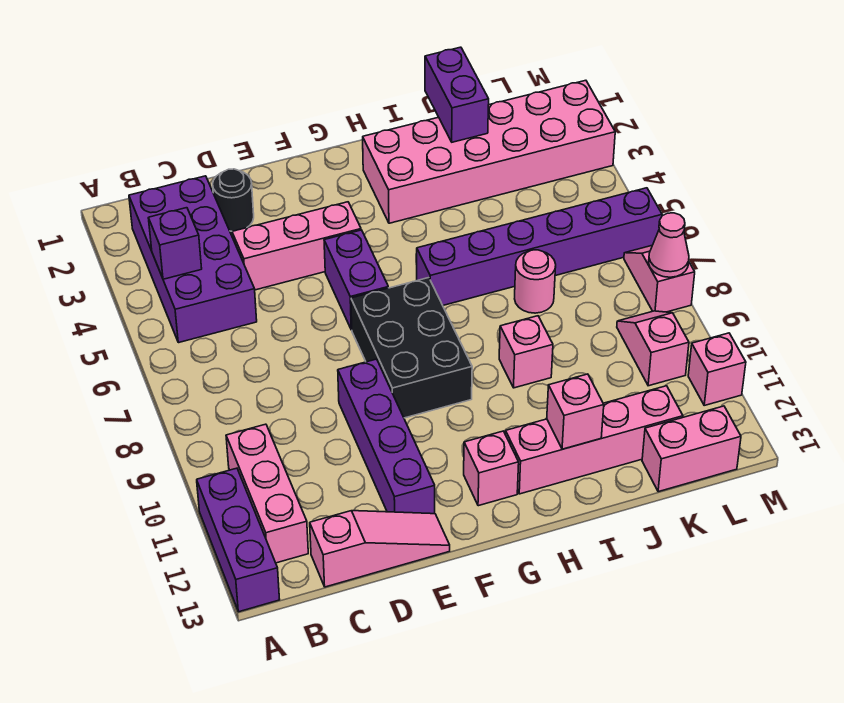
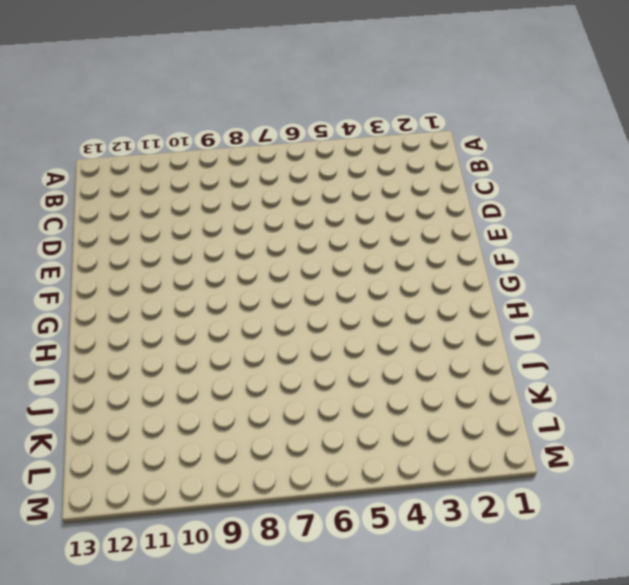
none -> purple 1x3 brick [197,468,280,612]
none -> purple 2x4 brick [129,176,257,343]
none -> pink 1x3 brick [226,424,308,563]

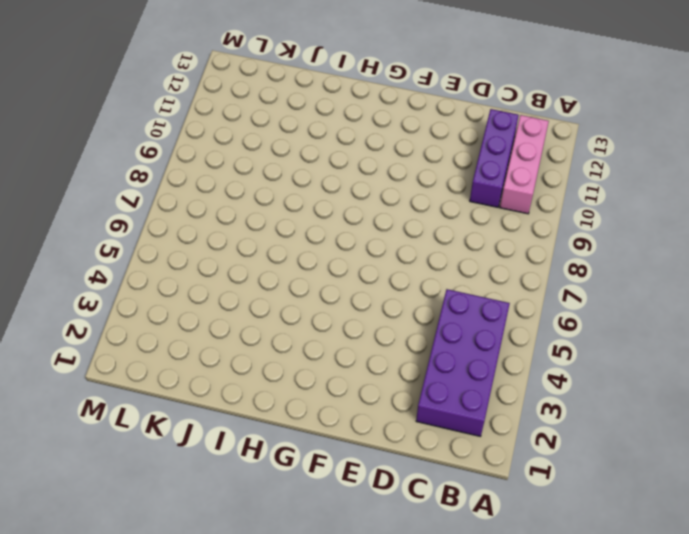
purple 1x3 brick [470,109,519,207] -> purple 1x3 brick moved to [197,468,280,612]
none -> pink 1x3 slope [310,511,450,587]
none -> black 1x1 round brick [213,169,254,231]
none -> pink 1x3 brick [232,202,361,290]

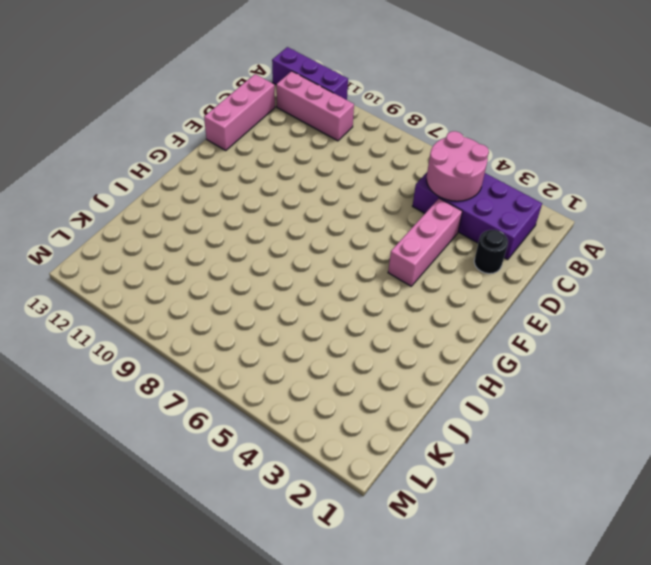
pink 2x2 round brick [427,131,489,201] -> purple 1x1 brick [148,208,202,279]
pink 1x3 brick [204,74,275,150] -> pink 1x3 slope [310,511,450,587]
none -> purple 1x4 brick [338,359,435,514]
none -> purple 1x2 brick [324,230,388,330]
none -> black 2x3 brick [351,278,472,418]

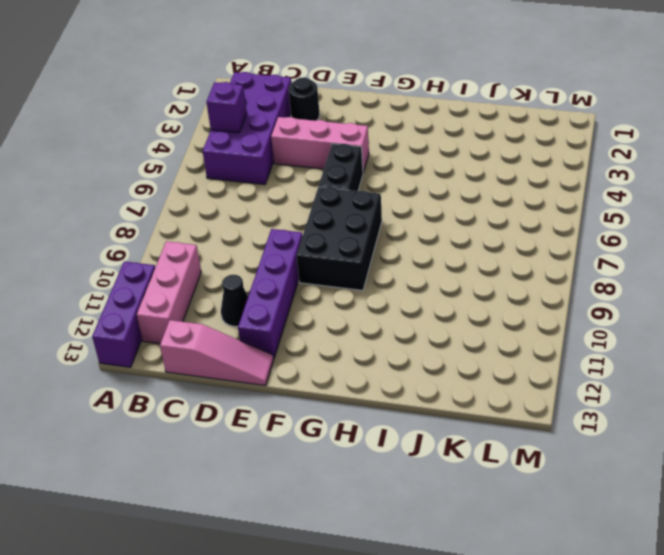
black 1x1 cone [221,275,248,326] -> none
black 1x2 brick [319,144,363,191] -> purple 1x2 brick [324,230,388,330]
none -> pink 1x1 brick [464,431,519,506]
none -> pink 2x6 brick [363,80,615,223]
none -> purple 1x6 brick [417,188,662,305]

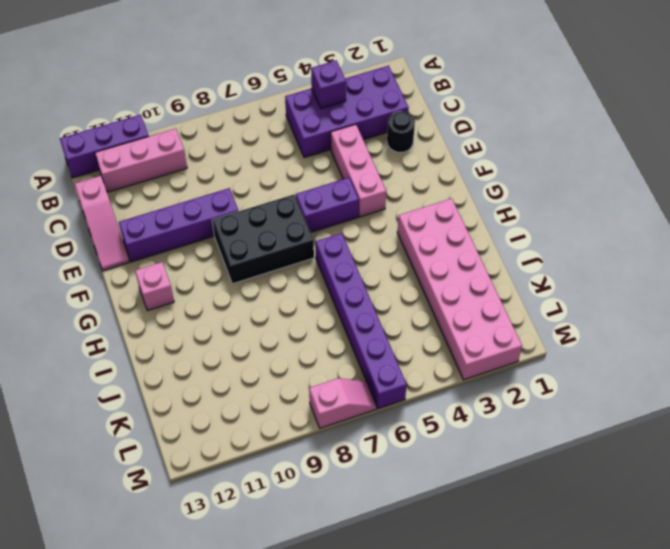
none -> pink 1x4 brick [505,386,683,494]
none -> pink 1x1 brick [499,316,553,388]
none -> pink 1x1 round brick [515,250,556,313]

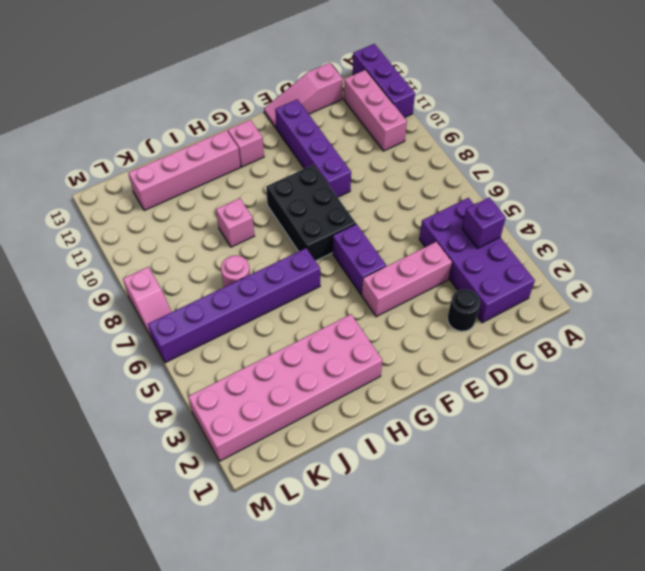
none -> pink 1x2 brick [642,406,741,492]
none -> pink 1x2 slope [617,311,689,386]
none -> pink 1x1 brick [688,333,746,405]

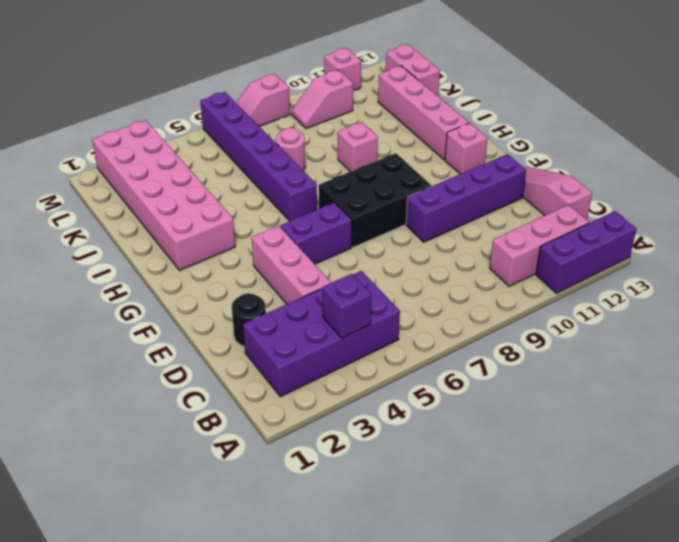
none -> pink 1x1 brick [547,374,604,449]
none -> purple 1x2 brick [425,47,489,142]
none -> pink 1x1 cone [649,213,689,277]

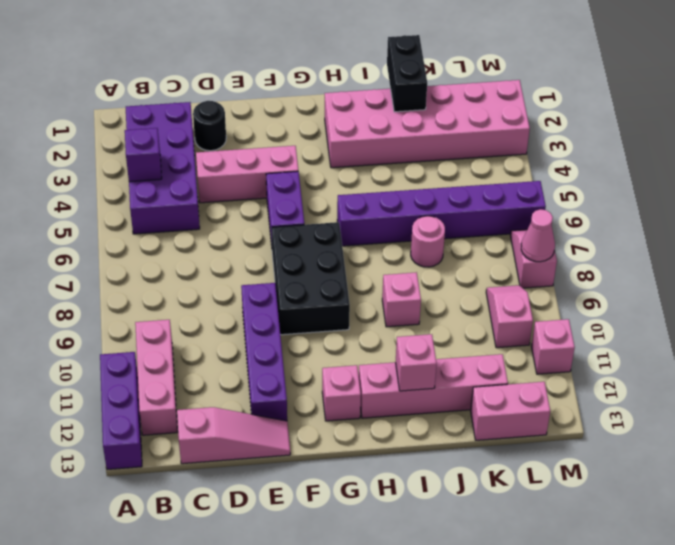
black 1x2 brick [387,35,427,112] -> purple 1x2 brick [425,47,489,142]

